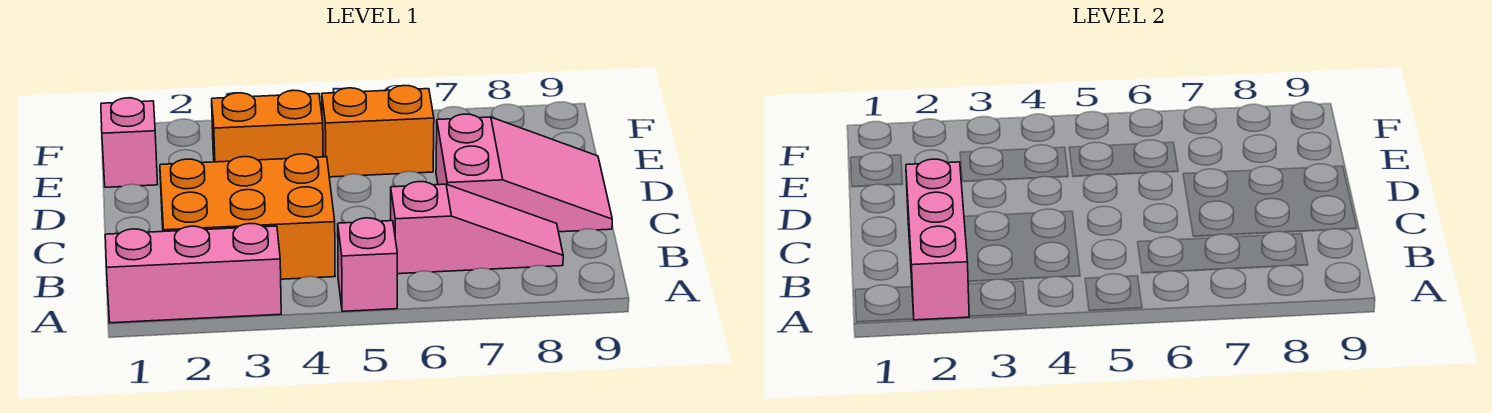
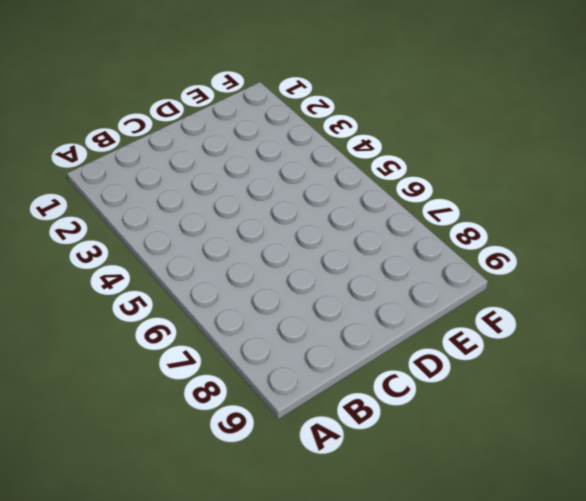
none -> pink 1x3 brick [105,224,281,323]
none -> pink 1x1 brick [338,218,397,311]

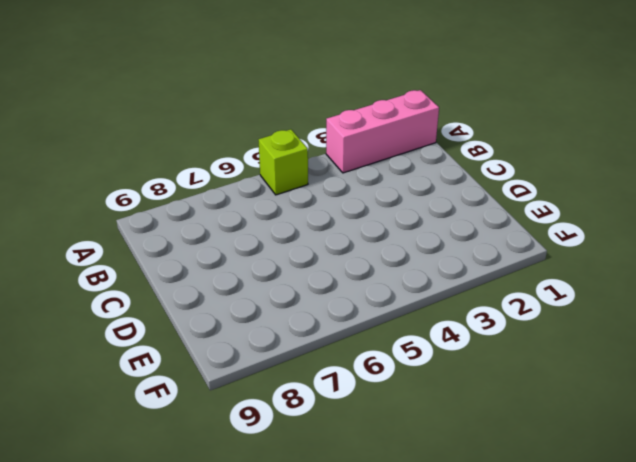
lime 1x1 brick [259,129,308,195] -> pink 1x1 brick [338,218,397,311]
none -> orange 2x3 brick [160,154,335,279]
none -> pink 1x3 slope [391,182,563,274]

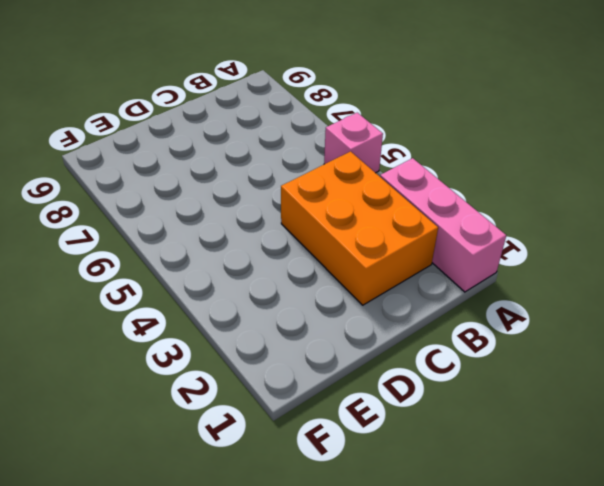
none -> pink 1x3 slope [391,182,563,274]
none -> pink 2x3 slope [436,114,612,232]

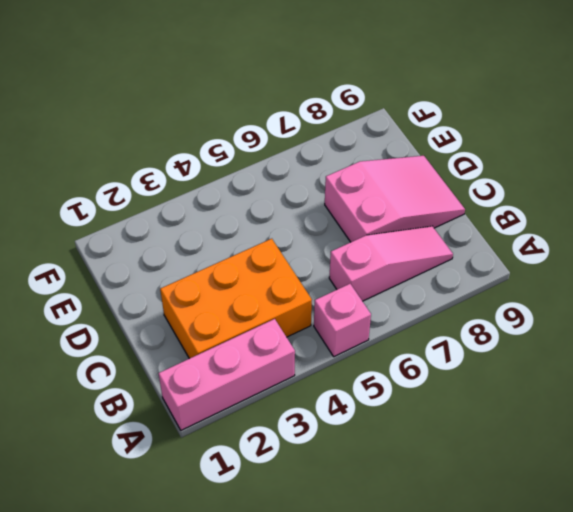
none -> pink 1x1 brick [101,98,158,187]
none -> orange 1x2 brick [212,90,323,162]

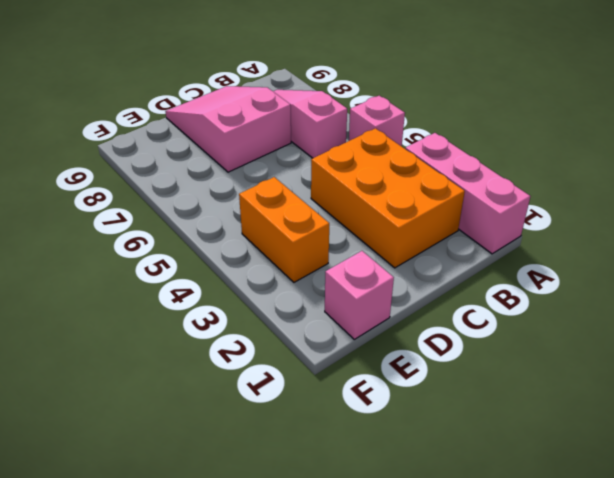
none -> orange 1x2 brick [322,86,434,177]
none -> pink 1x3 brick [906,159,970,320]

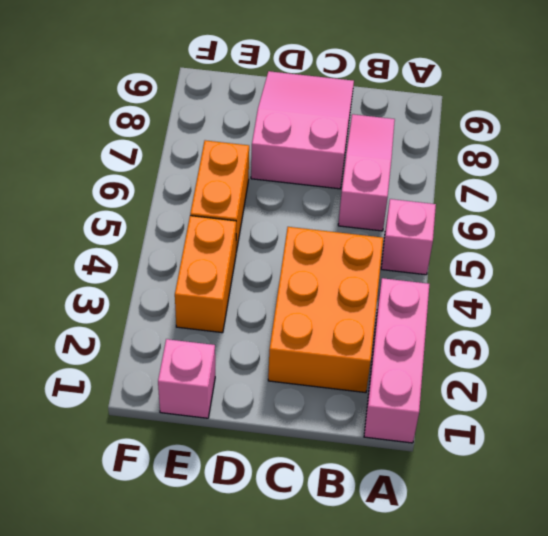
none -> pink 1x3 brick [906,159,970,320]

